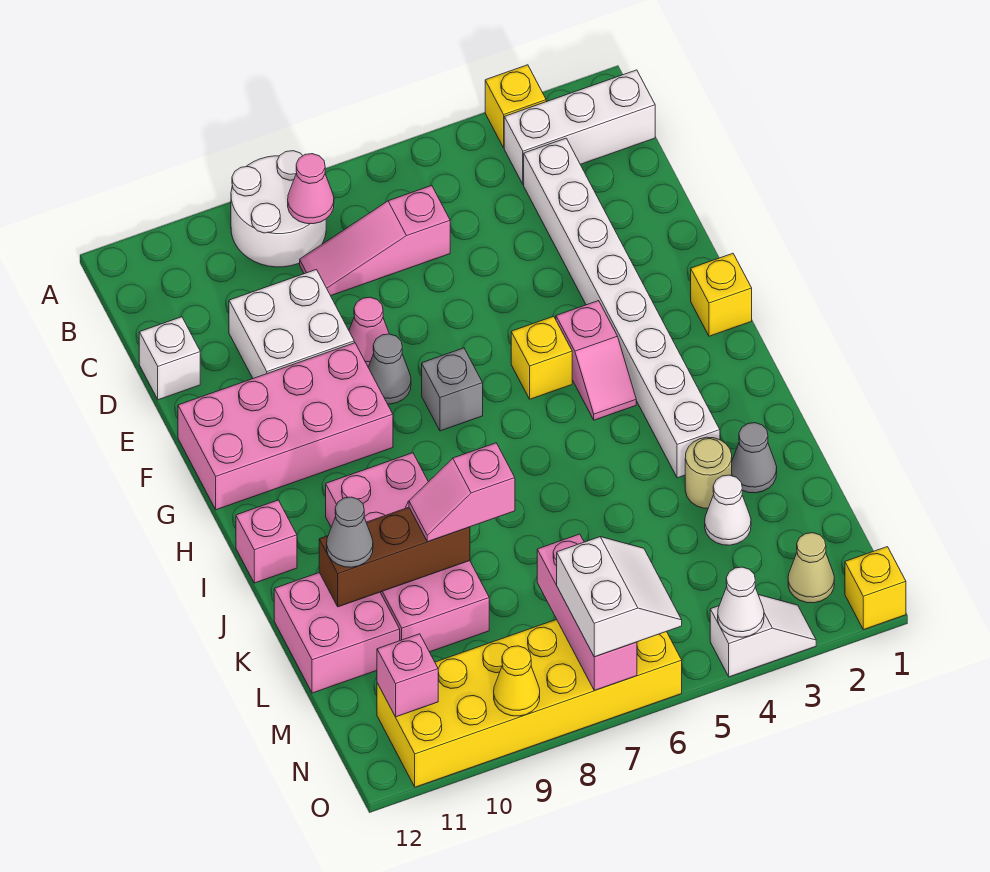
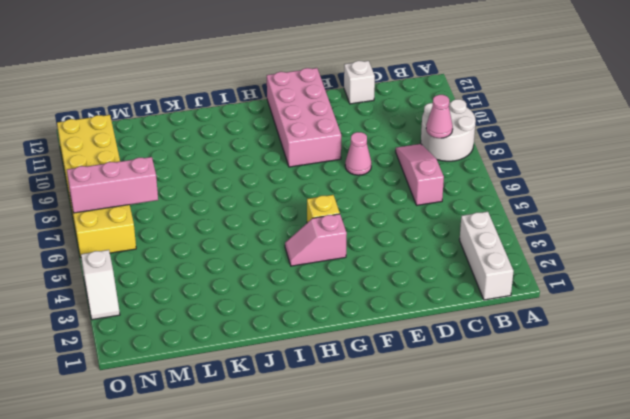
none -> yellow 1x1 brick [485,65,546,148]
none -> white 1x8 brick [524,138,720,478]
none -> white 2x2 brick [229,270,354,378]
none -> grey 1x1 cone [368,334,411,404]

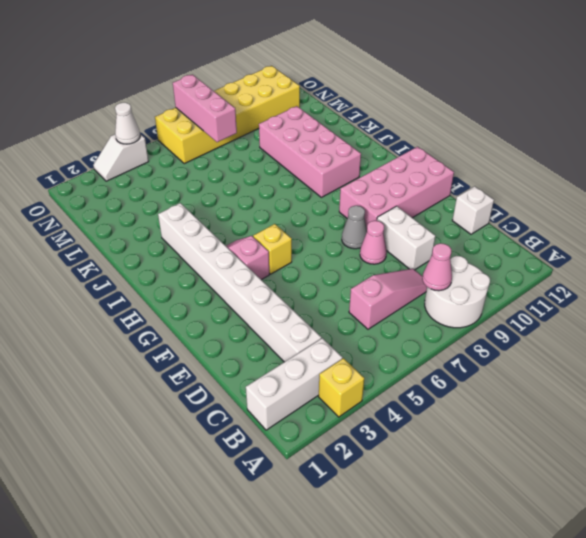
white 1x2 brick [377,206,435,270] -> white 2x2 brick [229,270,354,378]
none -> yellow 1x1 brick [691,253,752,336]
none -> grey 1x1 brick [422,348,483,431]
none -> pink 1x1 brick [236,500,297,583]
none -> grey 1x1 cone [732,423,777,493]

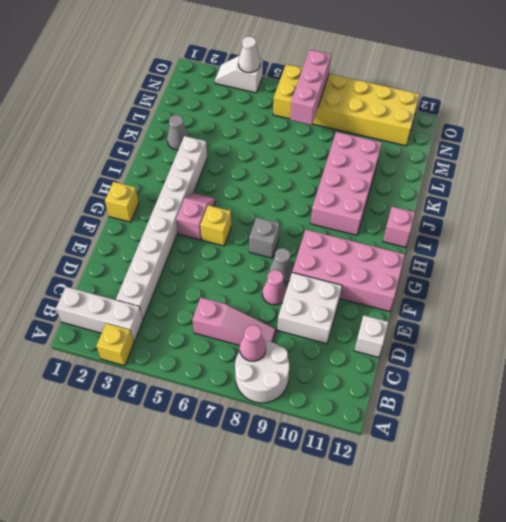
none -> tan 1x1 round brick [685,437,732,508]
none -> pink 2x2 brick [274,573,400,693]
none -> white 1x1 cone [705,475,751,545]
none -> tan 1x1 cone [788,533,834,603]

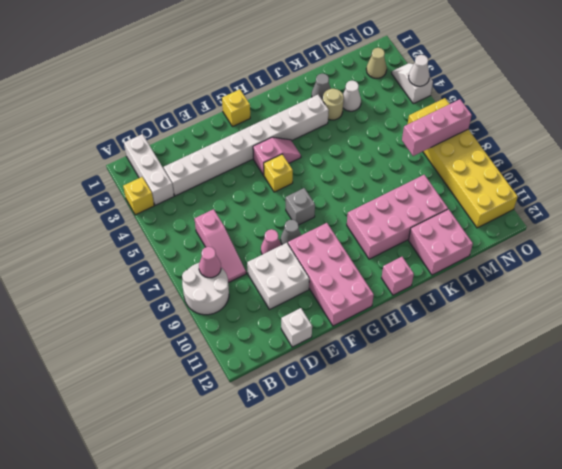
none -> yellow 1x1 brick [845,547,906,630]
none -> brown 1x3 brick [319,507,470,607]
none -> pink 1x1 brick [377,634,438,717]
none -> yellow 1x1 cone [494,646,540,716]

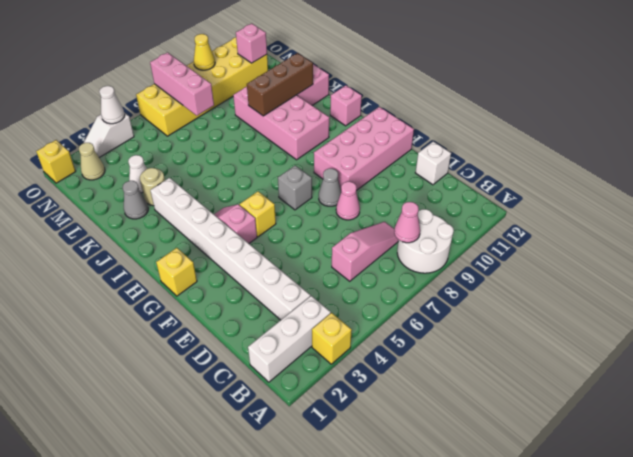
none -> white 2x2 brick [229,270,354,378]
none -> pink 1x2 slope [409,443,515,542]
none -> grey 1x1 cone [327,497,373,567]
none -> white 2x2 slope [557,537,682,657]

